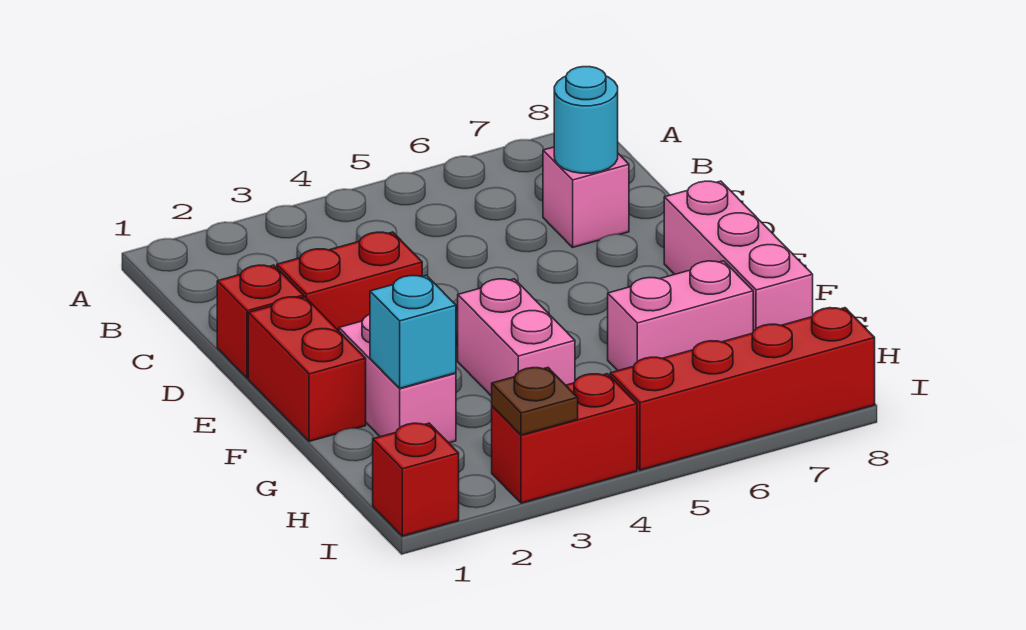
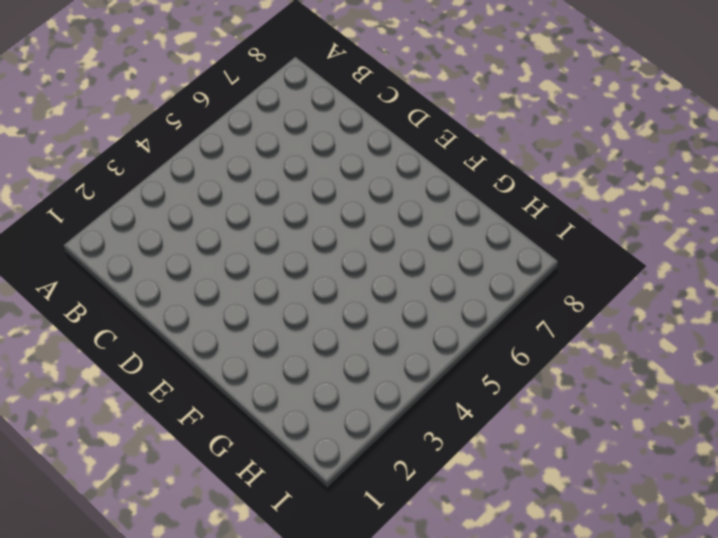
none -> pink 1x1 brick [543,147,629,247]
none -> red 1x1 brick [217,265,304,378]
none -> red 1x2 brick [277,232,422,331]

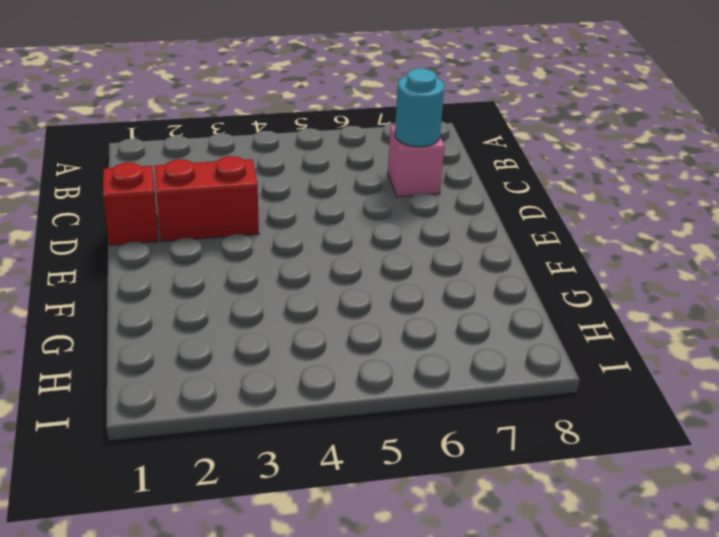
none -> red 1x2 brick [248,297,366,441]
none -> pink 1x3 brick [664,181,813,331]
none -> pink 1x2 brick [339,314,456,443]

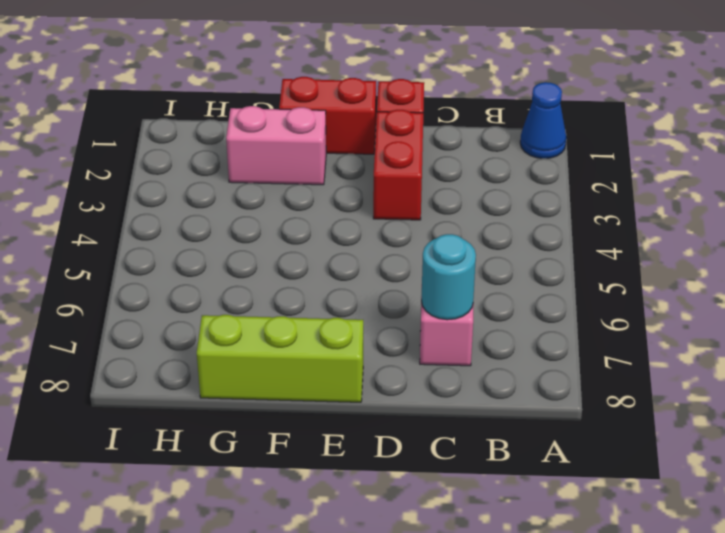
blue 1x1 cone [520,82,566,158] -> none
lime 1x3 brick [197,315,363,402] -> pink 1x3 brick [664,181,813,331]
none -> pink 1x2 brick [458,279,575,396]
none -> pink 1x2 brick [608,261,753,371]
none -> red 1x1 brick [373,423,459,536]

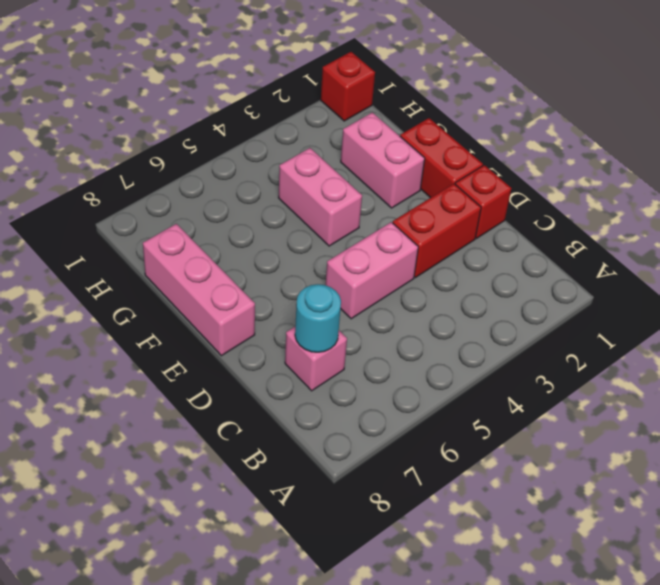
pink 1x2 brick [326,222,418,319] -> pink 1x2 brick moved to [608,261,753,371]
none -> red 1x2 brick [492,374,637,503]
none -> red 1x4 brick [610,308,875,470]
none -> cyan 1x1 brick [370,275,456,388]

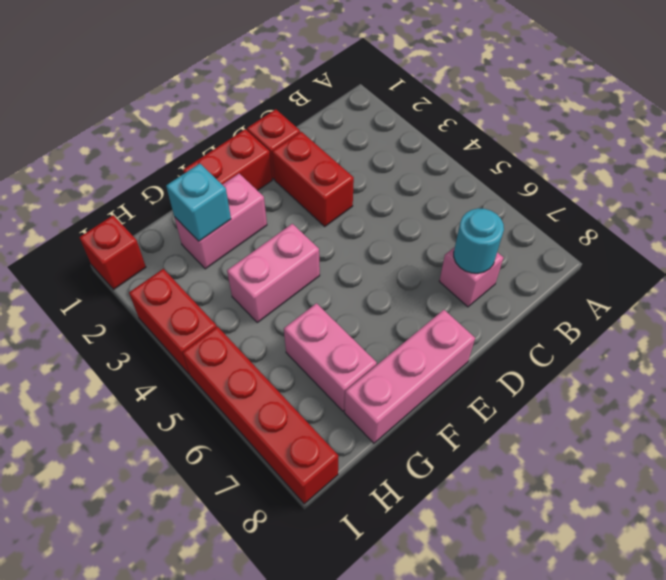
none -> brown 1x1 plate [492,368,578,435]

